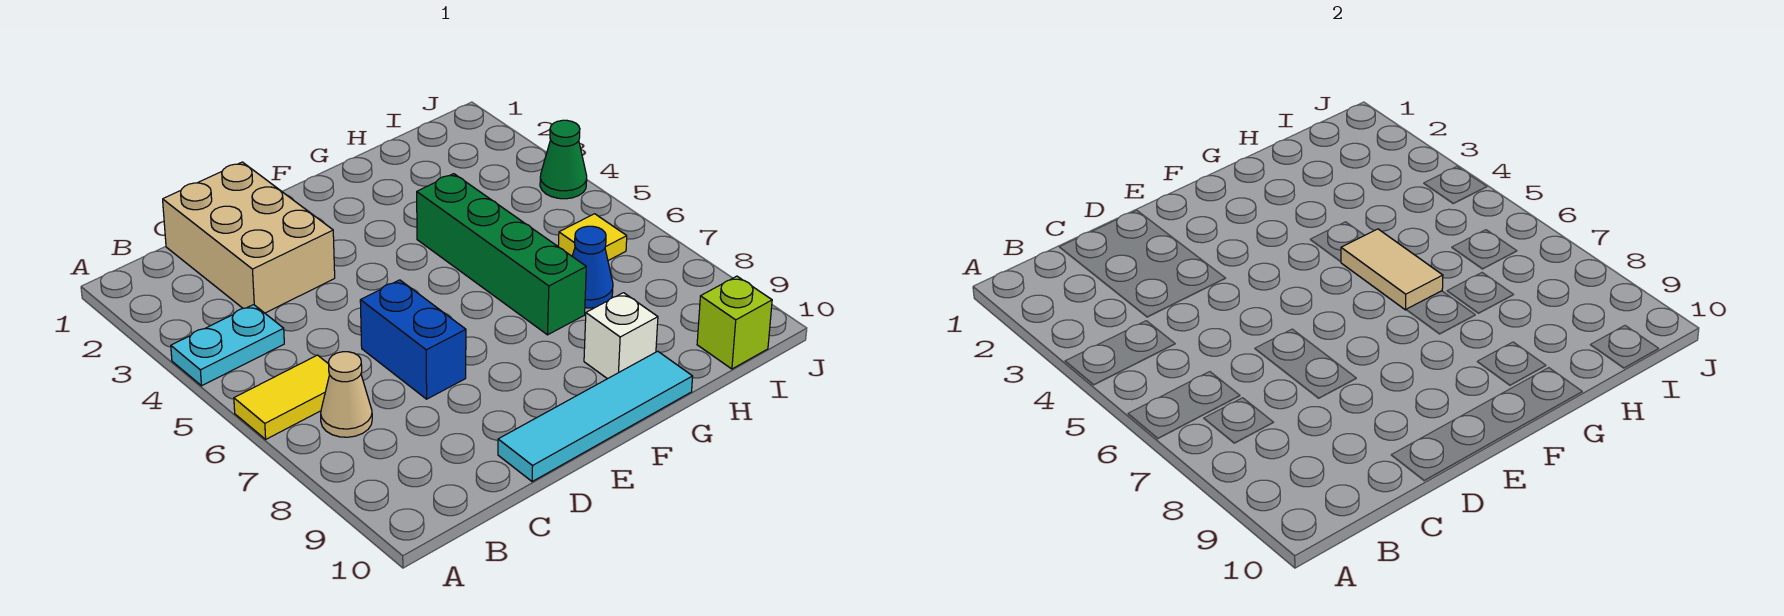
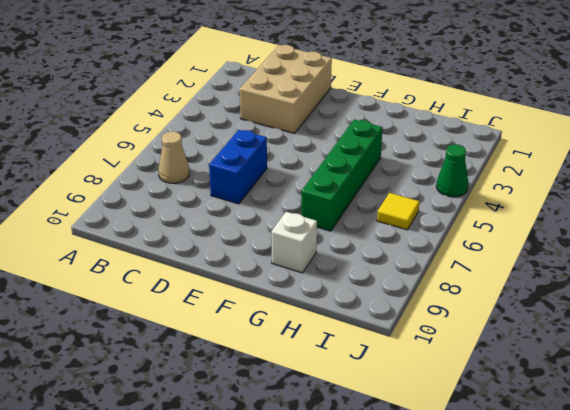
none -> cyan 1x2 plate [171,305,284,386]
none -> yellow 1x2 tile [234,355,329,439]
none -> cyan 1x4 tile [498,351,693,482]

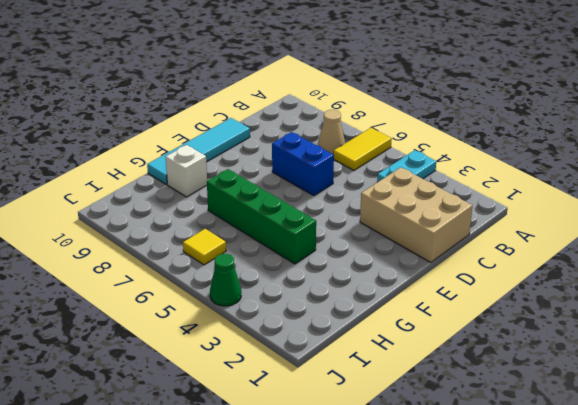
none -> blue 1x1 cone [572,226,613,308]
none -> lime 1x1 brick [697,276,772,369]
none -> tan 1x2 tile [1341,229,1443,310]

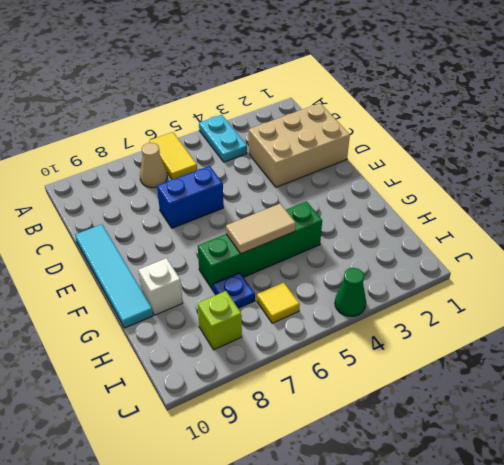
blue 1x1 plate [213,273,255,308] -> blue 1x1 cone [572,226,613,308]
lime 1x1 brick [197,291,242,350] -> lime 1x1 brick moved to [697,276,772,369]

